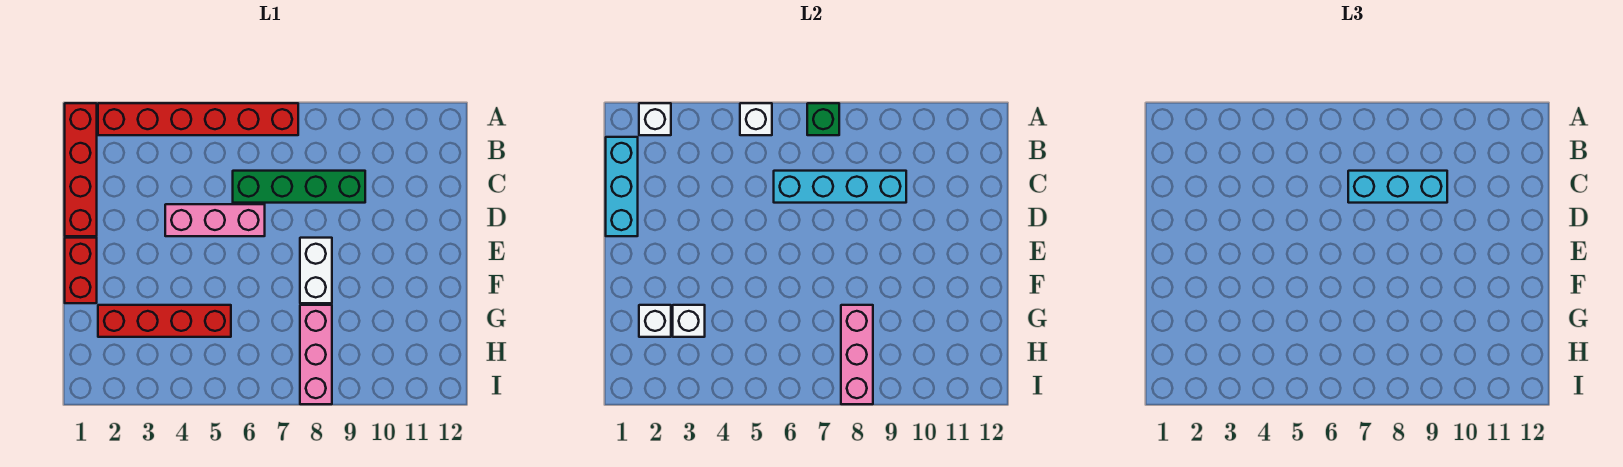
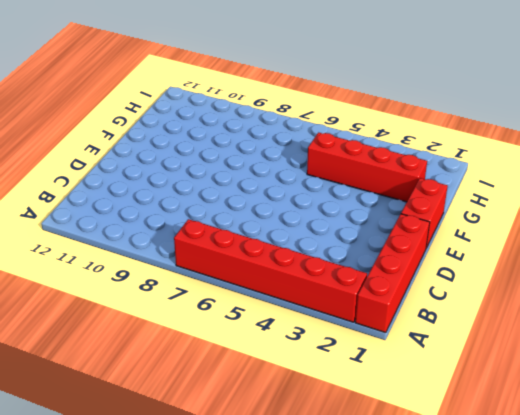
none -> green 1x4 brick [233,171,365,203]
none -> pink 1x3 brick [165,204,265,236]
none -> white 1x2 brick [300,238,332,303]

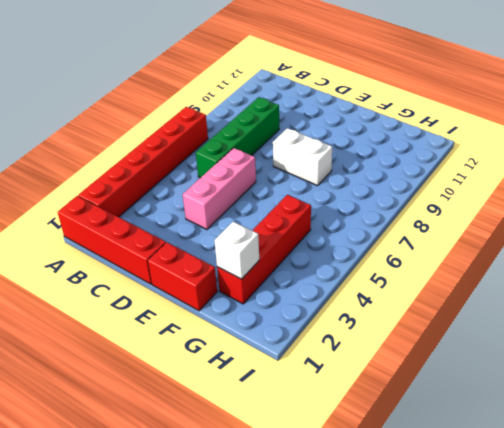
none -> pink 1x3 brick [300,305,332,404]
none -> white 1x1 brick [639,103,671,135]
none -> white 1x1 brick [740,103,772,135]

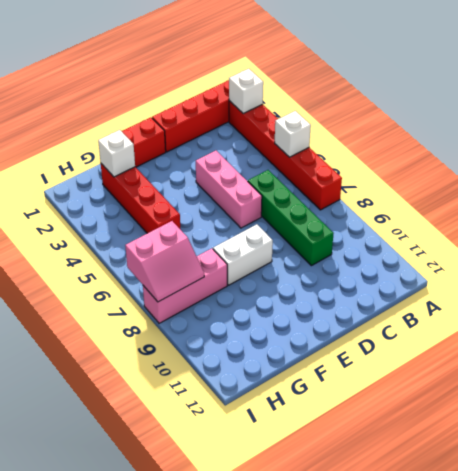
pink 2x2 slope [125,221,204,302] -> pink 1x3 brick [841,305,873,404]
none -> green 1x1 brick [807,103,839,135]
none -> cyan 1x3 brick [606,137,638,236]
none -> cyan 1x4 brick [774,171,906,203]

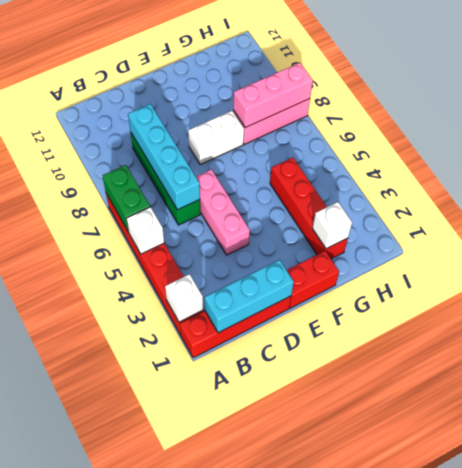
green 1x2 brick [103,165,150,232] -> green 1x1 brick [807,103,839,135]
none -> white 1x1 brick [673,305,705,337]
none -> cyan 1x3 brick [1348,171,1447,203]

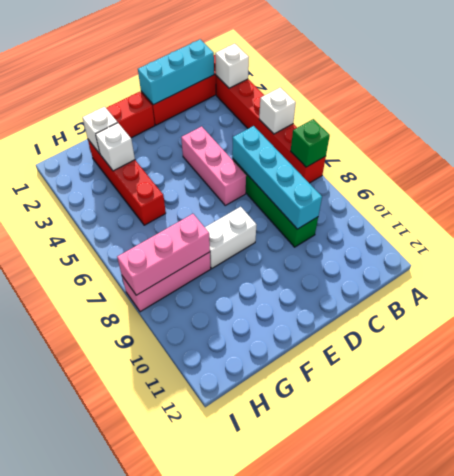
none -> cyan 1x3 brick [1348,171,1447,203]

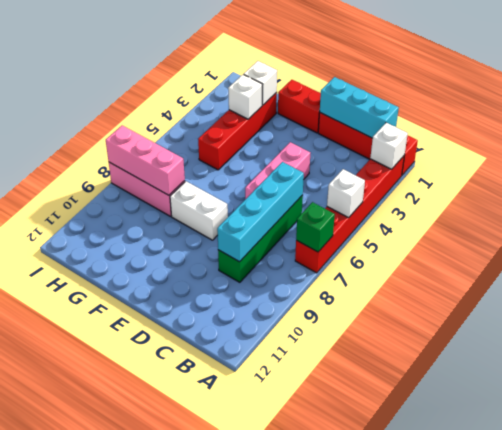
none -> cyan 1x3 brick [1348,171,1447,203]

